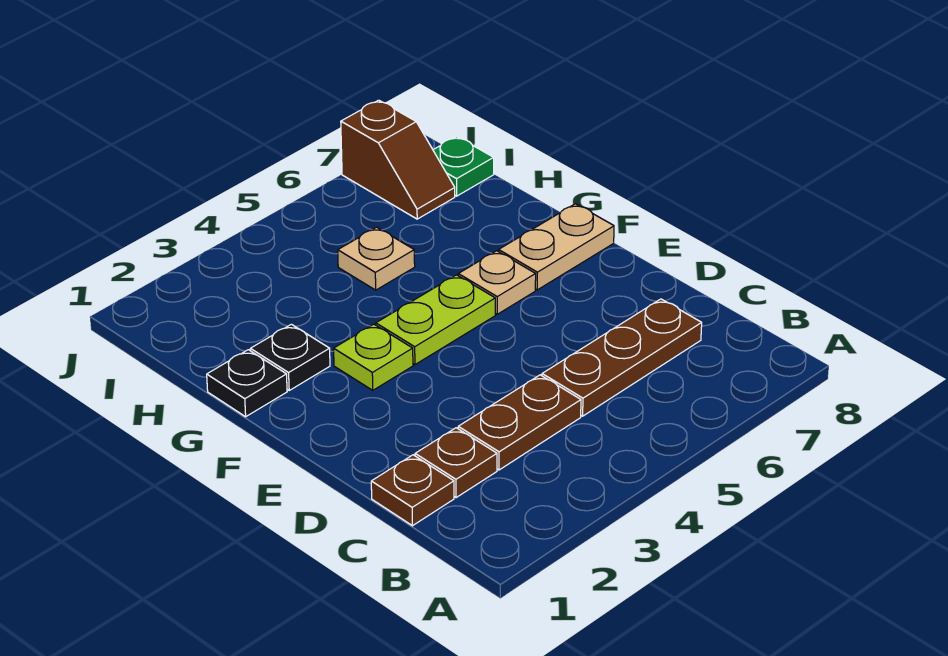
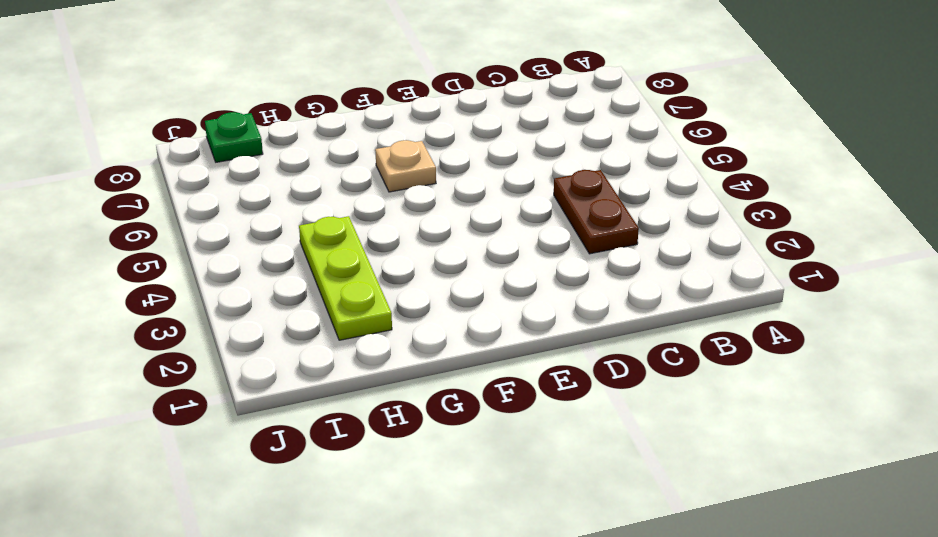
lime 1x3 plate [299,216,392,340] -> none
none -> brown 1x1 plate [371,455,454,526]
none -> brown 1x1 plate [415,428,497,498]
none -> brown 1x3 plate [542,299,702,416]

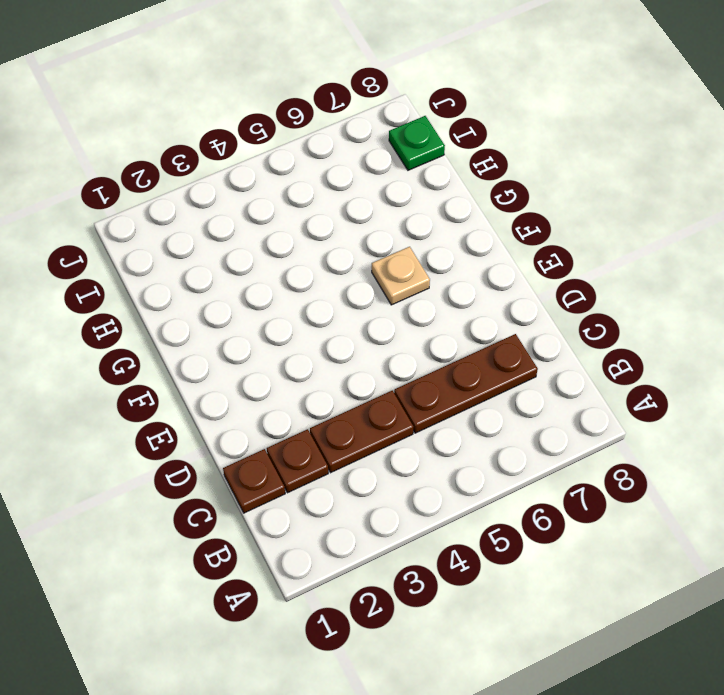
none -> lime 1x1 plate [334,324,413,390]
none -> lime 1x2 plate [376,275,495,365]
none -> tan 1x2 plate [499,204,614,290]

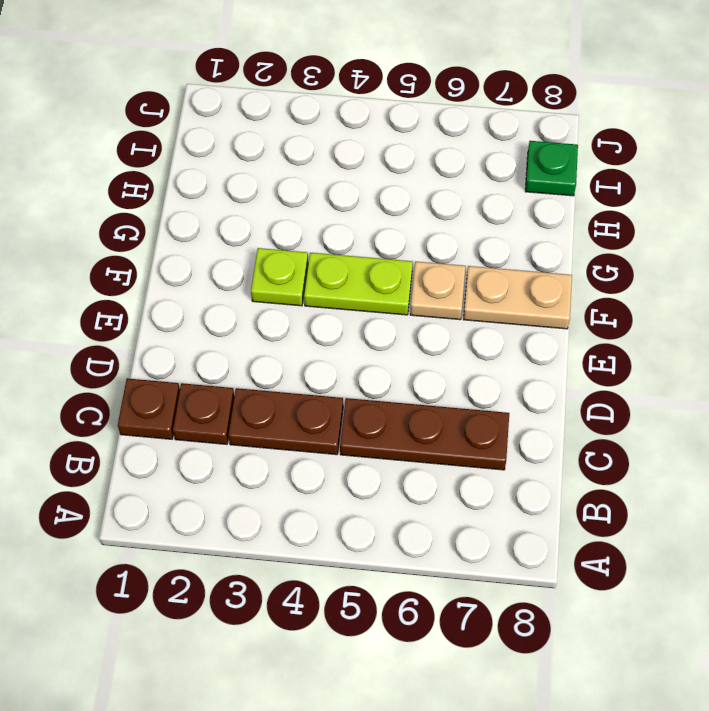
none -> black 1x1 plate [207,350,287,417]
none -> black 1x1 plate [250,324,330,390]
none -> tan 1x1 plate [338,227,415,290]

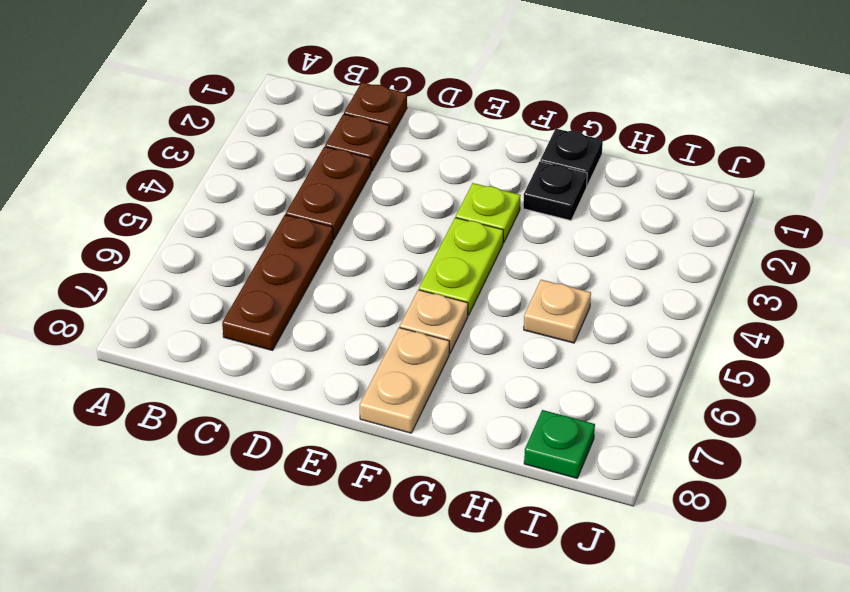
none -> brown 1x2 slope [341,100,455,219]

